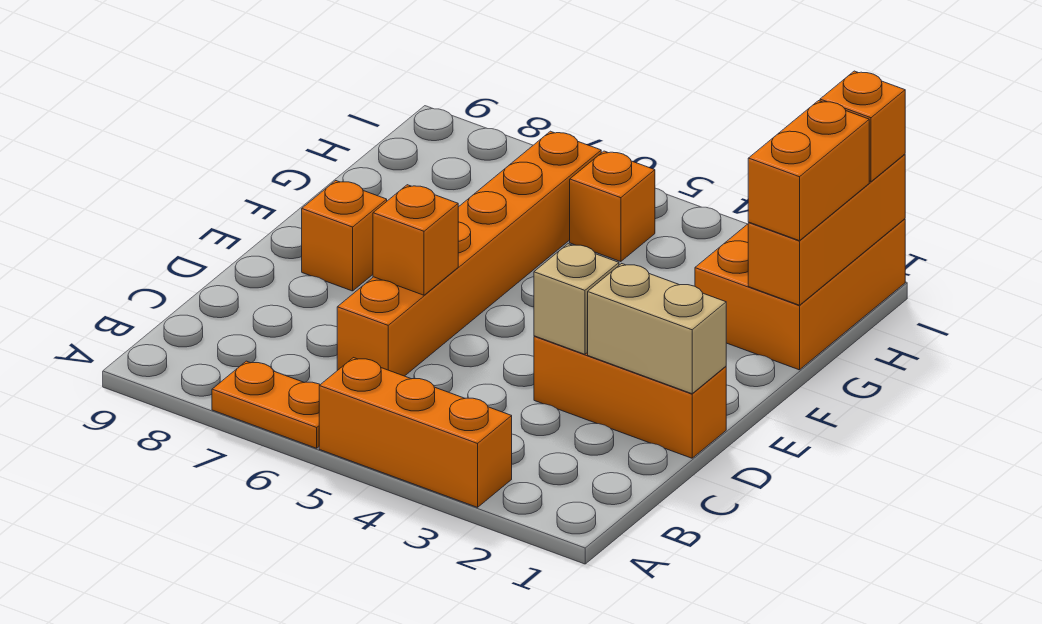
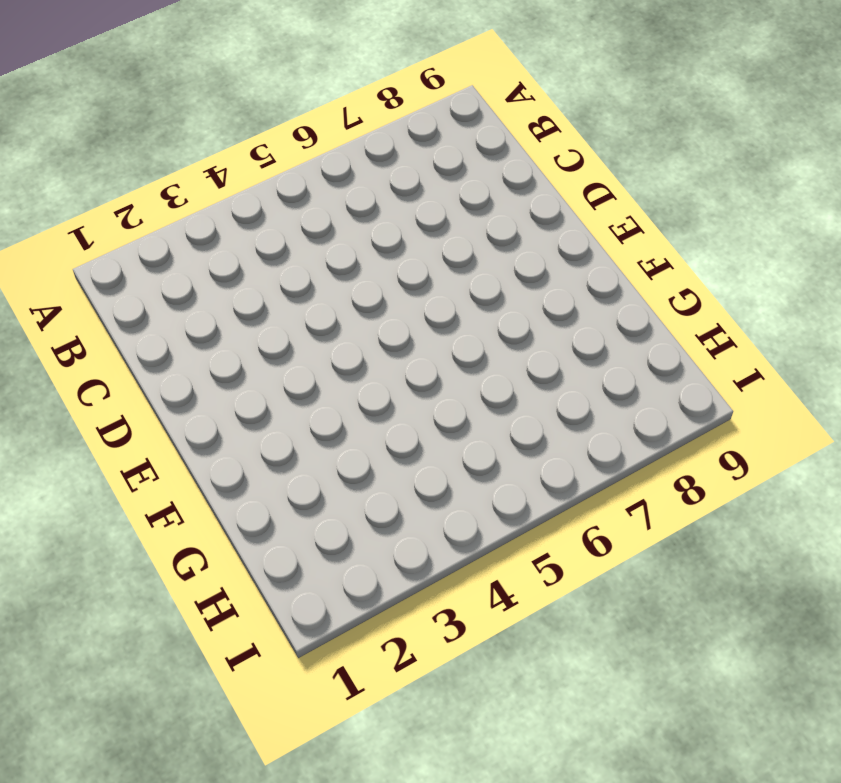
none -> orange 1x3 brick [319,358,512,507]
none -> orange 1x2 plate [212,361,320,448]
none -> orange 1x6 brick [337,131,601,376]

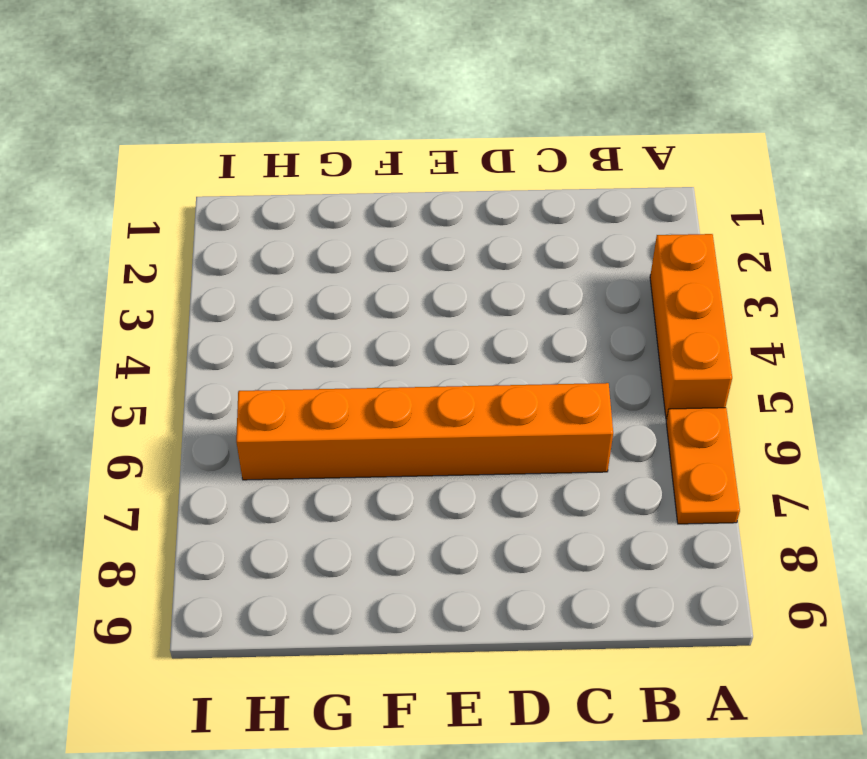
none -> orange 1x3 brick [534,336,726,458]
none -> orange 1x1 brick [302,181,387,291]
none -> orange 2x3 brick [695,219,905,370]

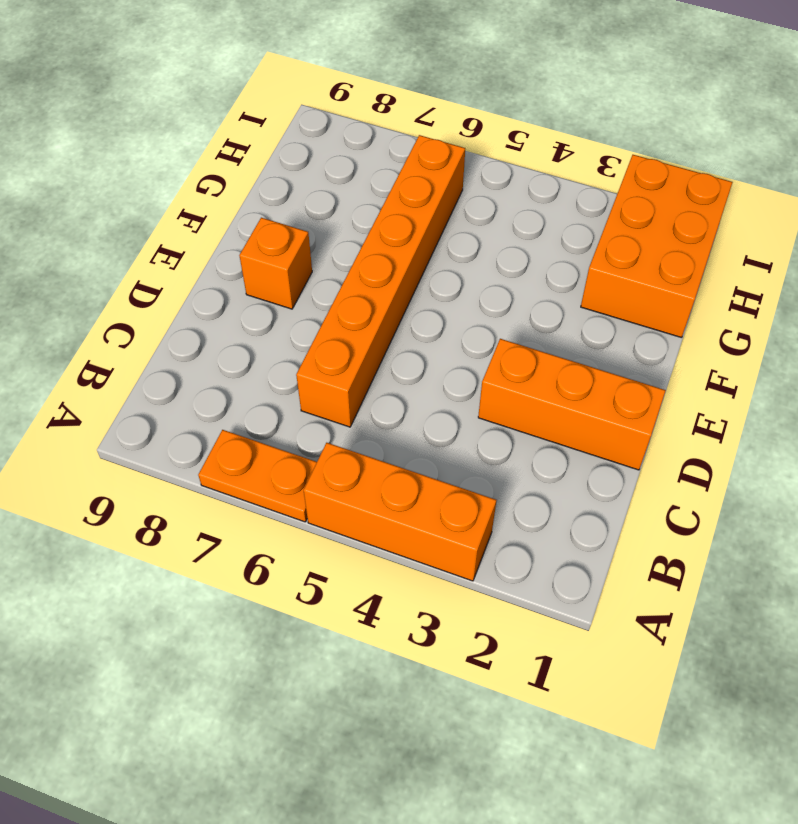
none -> orange 1x1 brick [570,151,655,262]
none -> tan 1x2 brick [588,264,726,394]
none -> tan 1x1 brick [534,244,619,354]

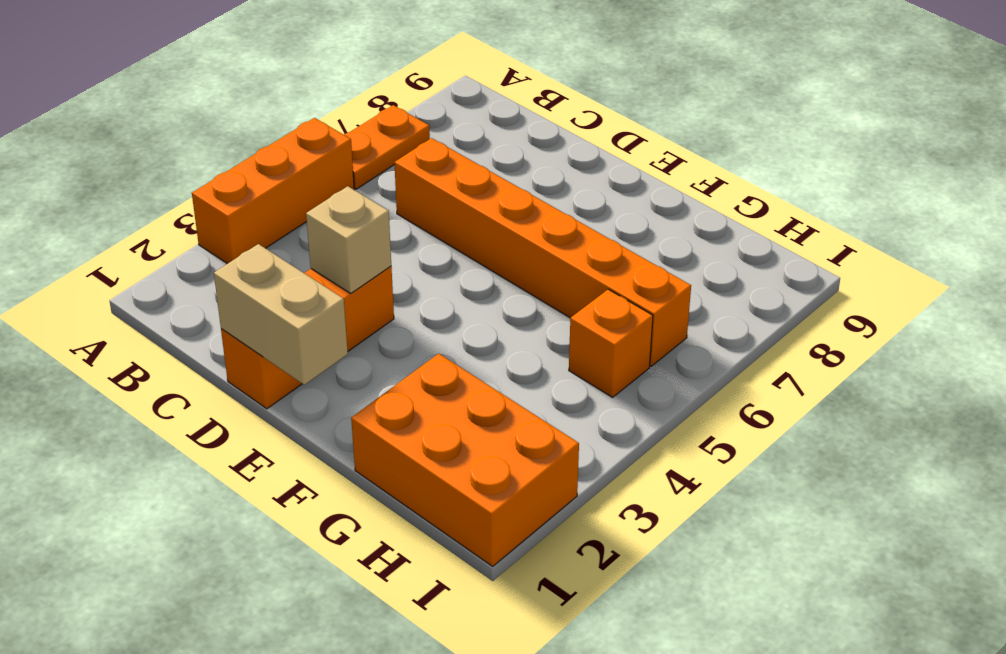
tan 1x2 brick [214,244,348,385] -> tan 1x2 brick turned to [588,264,726,394]
none -> orange 1x1 brick [302,181,387,291]
none -> orange 1x1 brick [373,185,458,295]
none -> orange 1x3 brick [748,154,905,305]

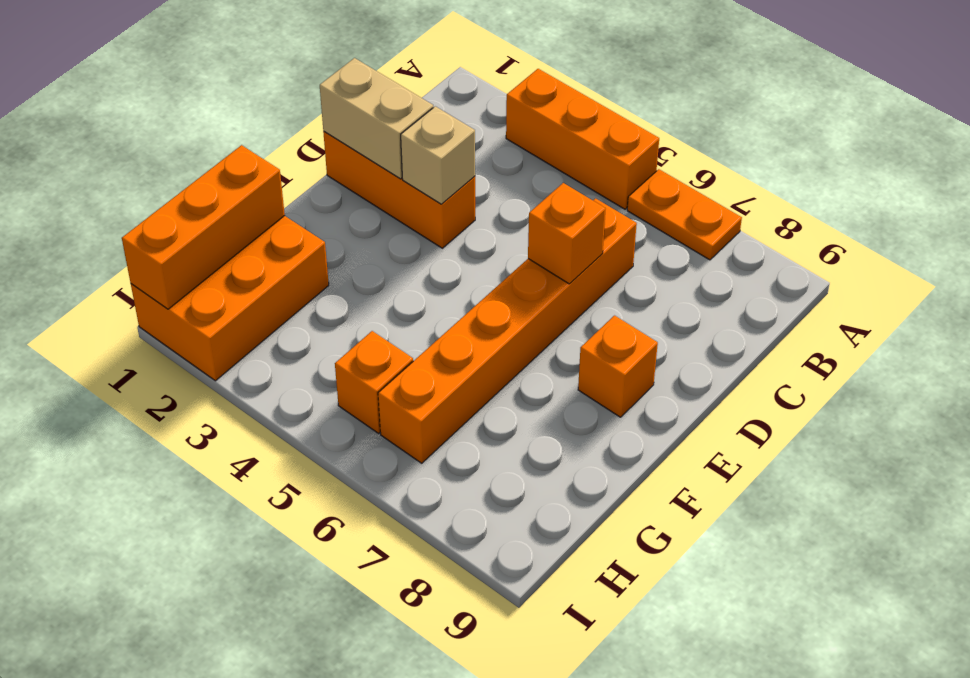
none -> orange 1x2 brick [748,101,869,241]
none -> orange 1x1 brick [820,71,905,182]

